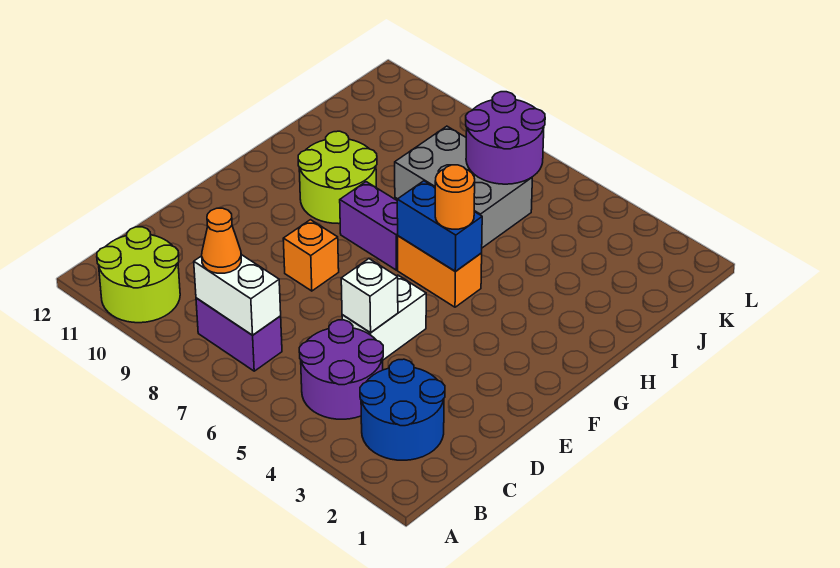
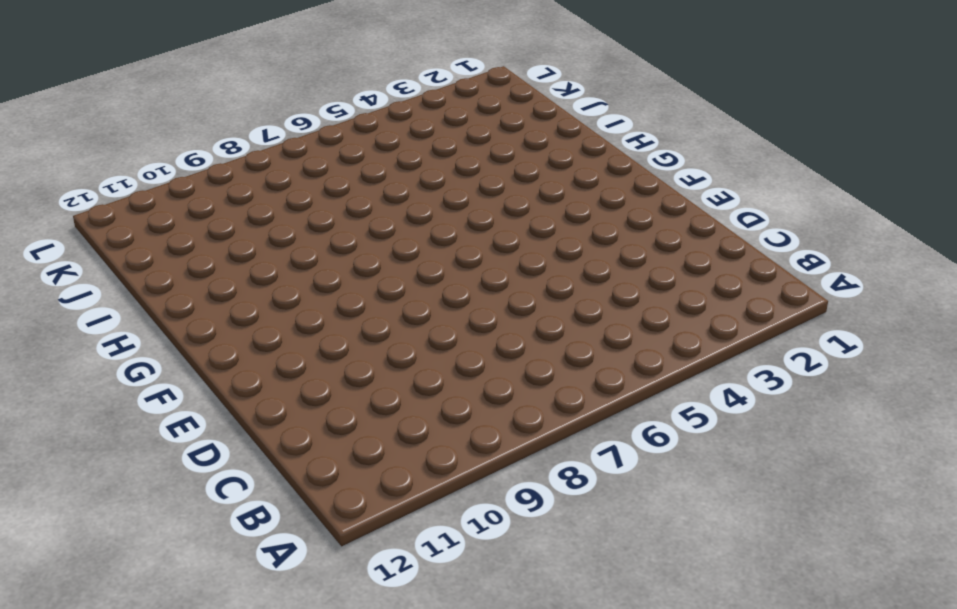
none -> lime 2x2 round brick [97,227,180,323]
none -> blue 2x2 round brick [360,359,445,460]
none -> purple 2x2 round brick [299,320,383,419]

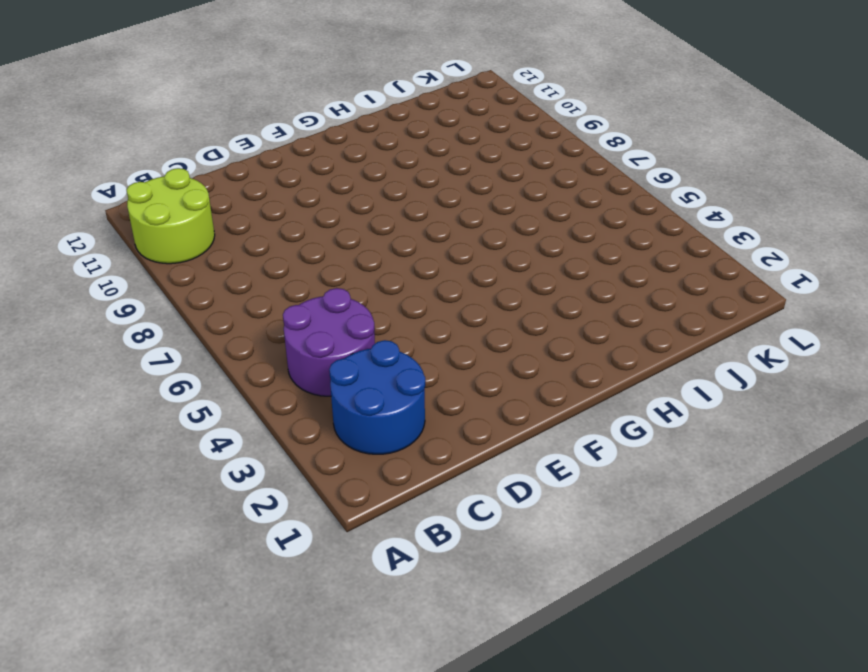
none -> purple 1x2 brick [196,298,282,371]
none -> white 1x2 brick [342,275,426,360]
none -> orange 1x1 brick [283,220,339,291]

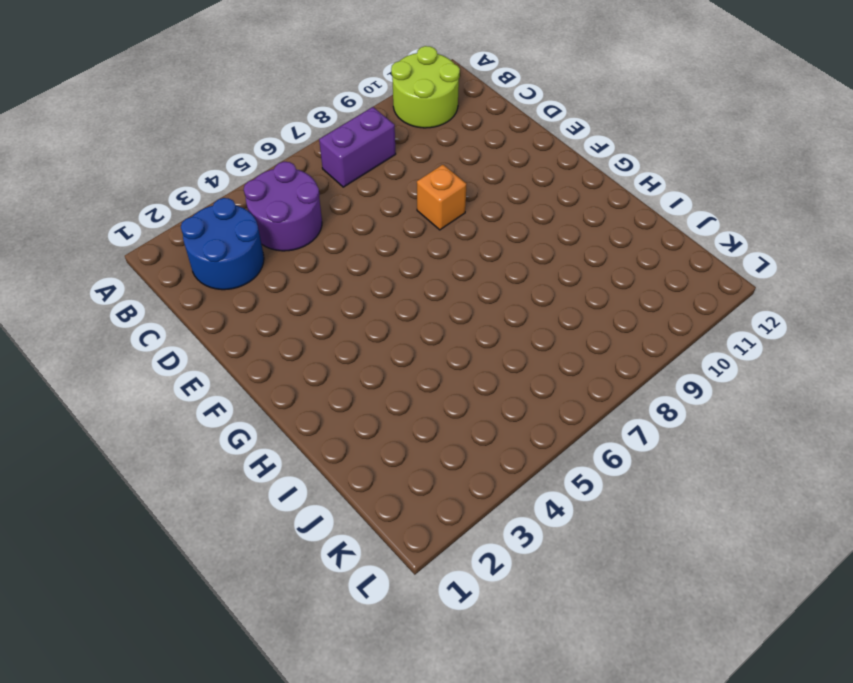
none -> white 1x2 brick [342,275,426,360]
none -> orange 1x2 brick [398,236,482,307]
none -> purple 1x2 brick [340,182,398,270]

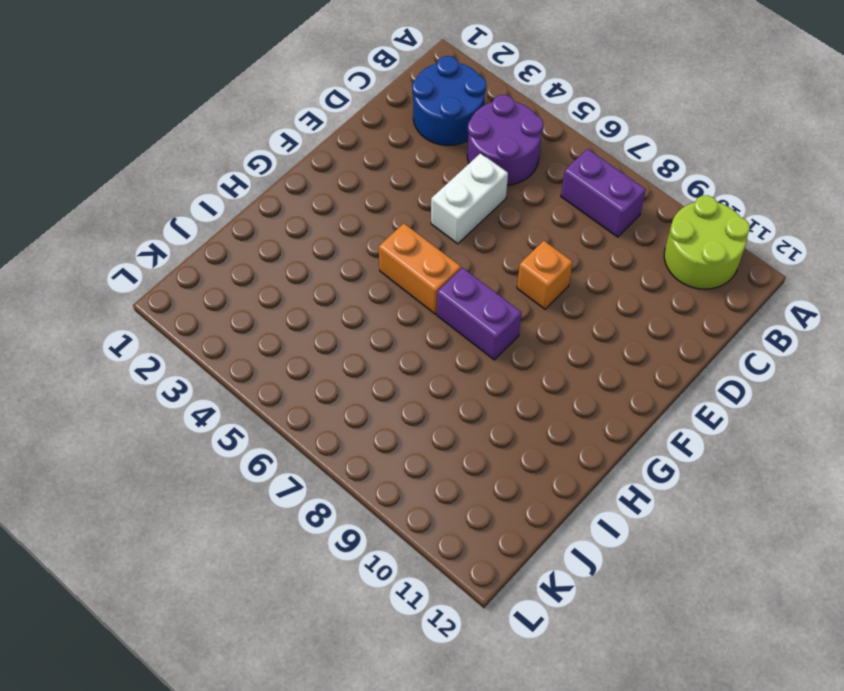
none -> lime 2x2 round brick [298,131,377,224]
none -> grey 2x3 brick [395,126,532,248]
none -> white 1x2 brick [194,255,281,335]

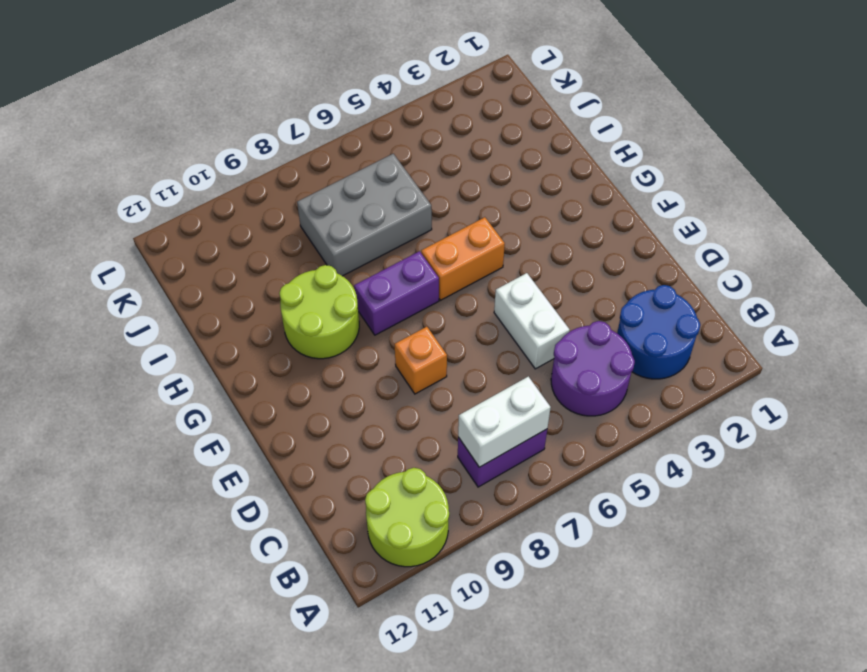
none -> white 1x1 brick [341,259,398,333]
none -> blue 1x2 brick [397,181,482,272]
none -> purple 2x2 round brick [466,92,545,184]

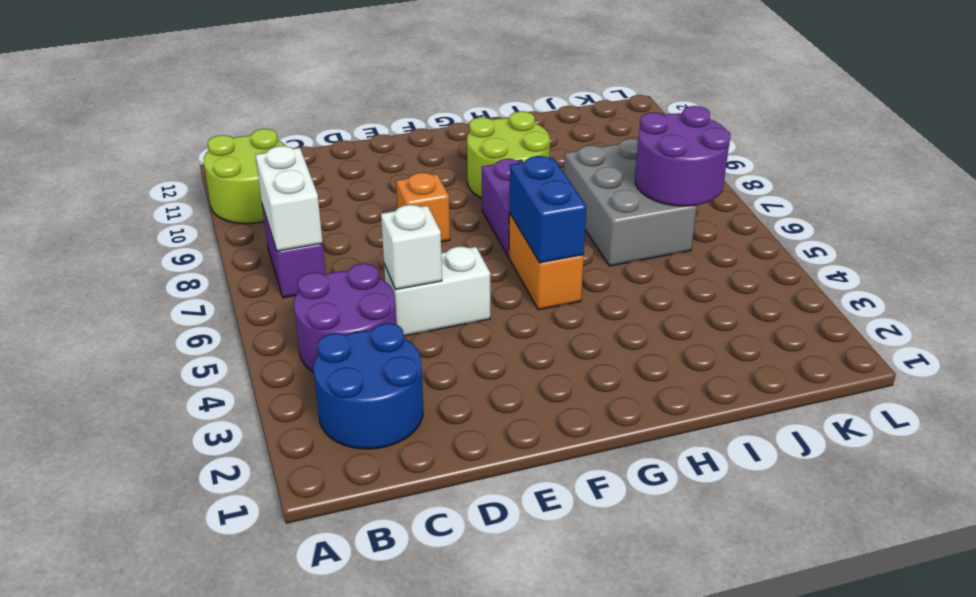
none -> orange 1x1 cone [202,208,241,273]
none -> orange 1x1 round brick [435,165,475,229]

